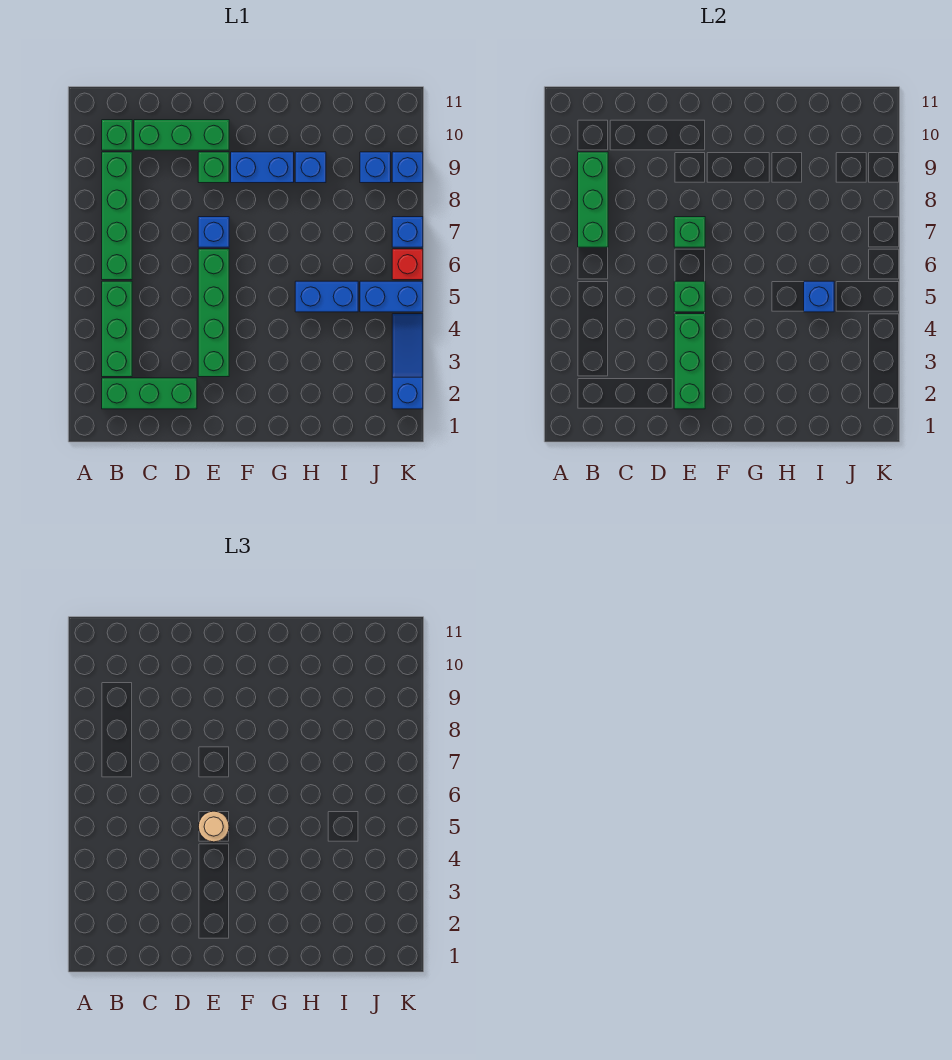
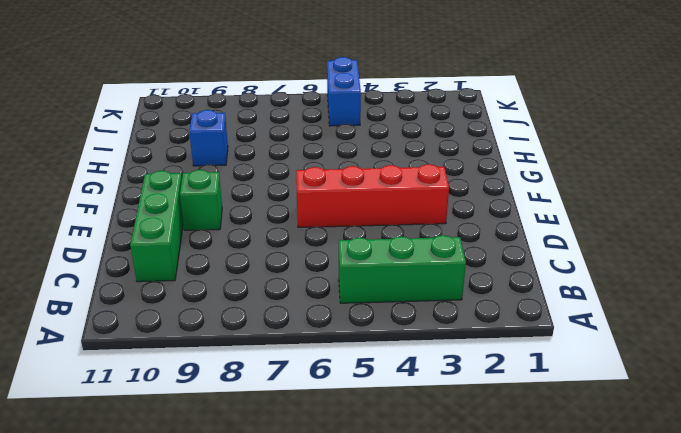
red 1x4 brick [296,164,449,227] -> green 1x4 brick [198,249,229,377]
none -> green 1x3 brick [102,378,197,409]
none -> green 1x4 brick [102,152,132,280]
none -> green 1x1 brick [102,120,132,150]

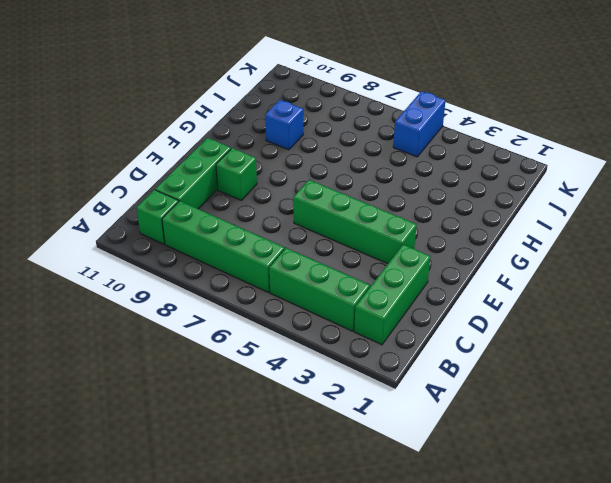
none -> blue 1x1 brick [198,217,229,247]
none -> blue 1x2 brick [231,152,294,183]
none -> blue 1x2 brick [295,281,358,312]

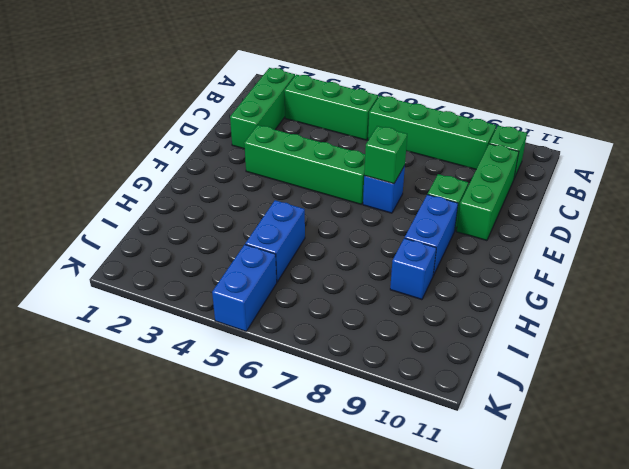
none -> blue 1x1 brick [360,152,391,183]
none -> blue 1x3 slope [392,314,423,409]
none -> red 1x1 brick [392,249,423,280]

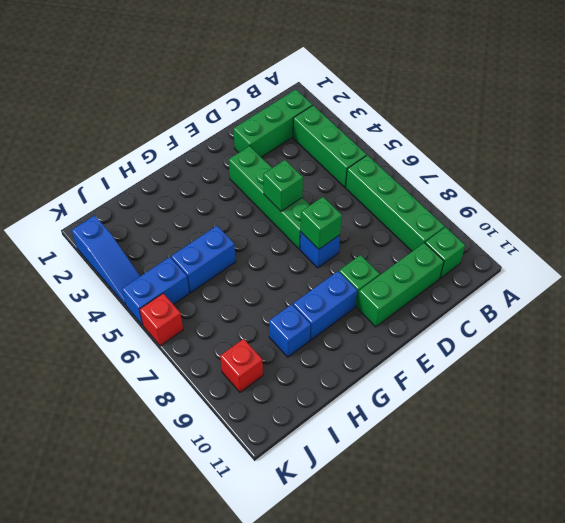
red 1x1 brick [220,339,263,392] -> blue 1x1 brick [360,152,391,183]
none -> blue 1x1 brick [392,217,423,247]
none -> blue 1x1 brick [392,152,423,183]
none -> green 1x3 brick [578,152,608,247]

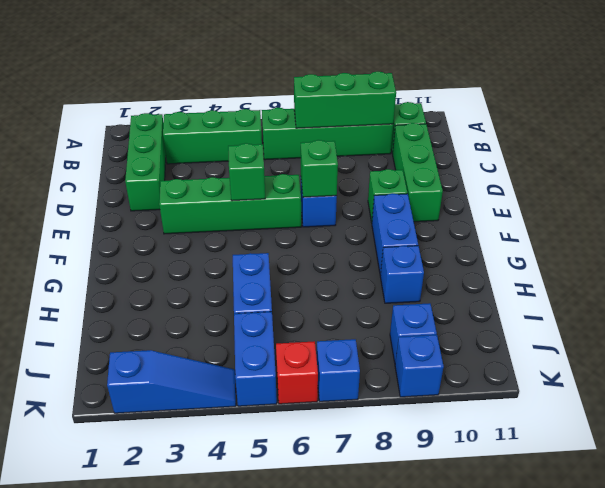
none -> green 1x3 brick [674,314,705,409]
none -> blue 1x1 brick [804,281,834,312]
none -> tan 1x1 round brick [198,811,229,842]

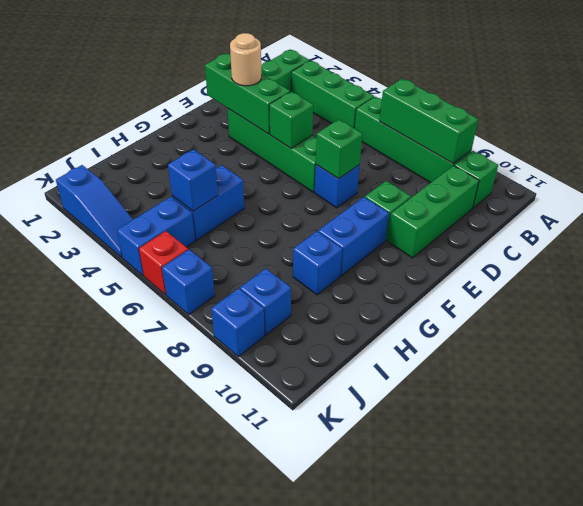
tan 1x1 round brick [230,33,262,86] -> tan 1x1 round brick moved to [198,811,229,842]

